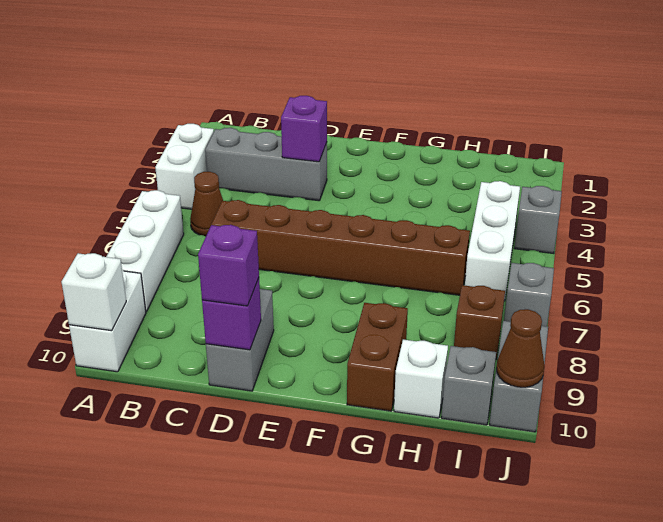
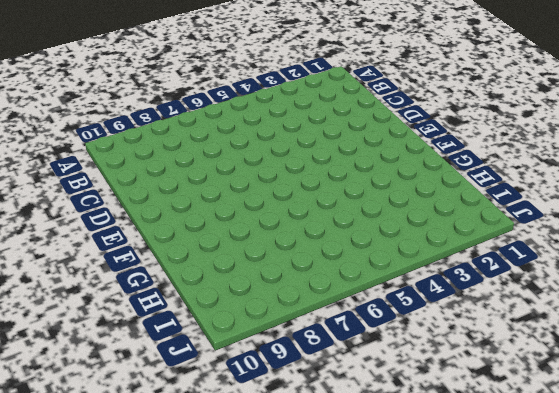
none -> white 1x2 brick [155,124,214,209]
none -> white 1x3 brick [106,190,184,312]
none -> white 1x2 brick [69,270,146,372]

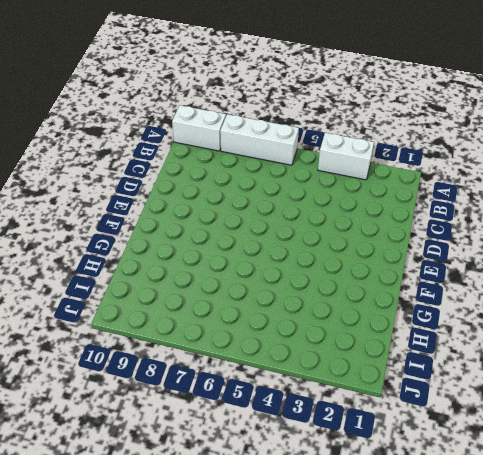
none -> grey 1x3 brick [205,128,327,201]
none -> brown 1x1 cone [190,172,223,236]
none -> brown 1x6 brick [211,200,470,295]

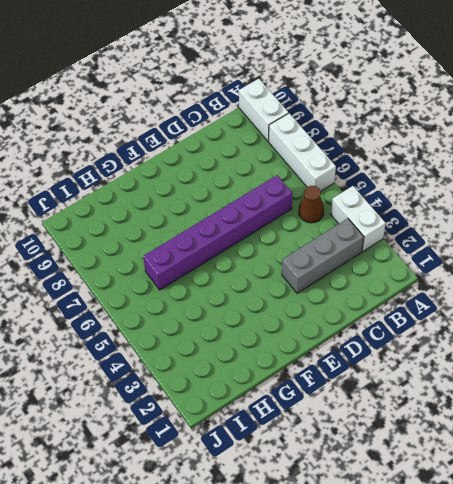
purple 1x6 brick [143,175,292,290] -> brown 1x6 brick [211,200,470,295]
none -> grey 1x2 brick [206,289,274,391]
none -> brown 1x2 brick [347,303,408,411]
none -> white 1x1 brick [394,340,448,418]

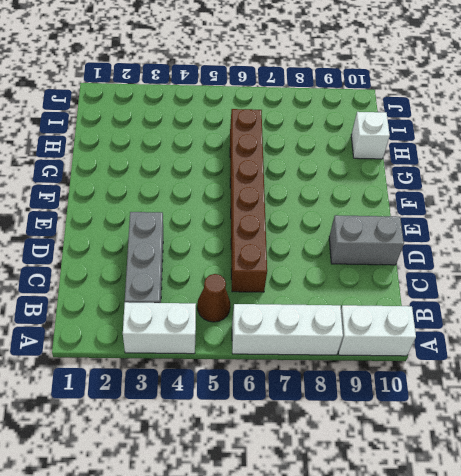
none -> brown 1x2 brick [347,303,408,411]
none -> white 1x3 brick [465,181,520,301]
none -> brown 1x1 brick [454,285,505,359]

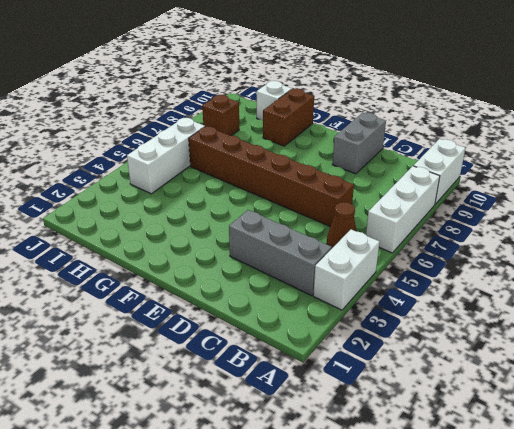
none -> grey 1x1 brick [441,346,496,425]
none -> grey 1x1 brick [515,186,562,254]
none -> grey 1x1 brick [504,263,554,326]

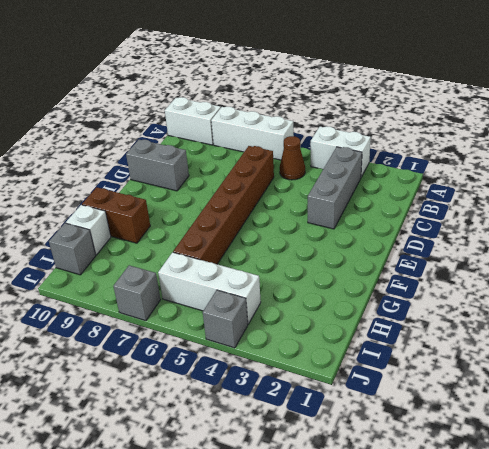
none -> brown 1x1 brick [454,285,505,359]
none -> grey 1x2 brick [490,321,548,432]
none -> white 1x1 brick [62,253,126,331]

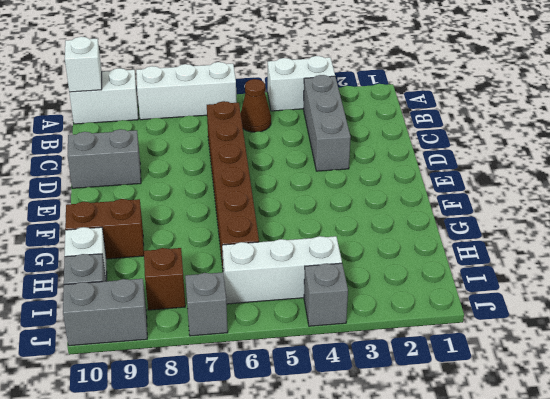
none -> purple 1x1 brick [281,96,327,162]
none -> purple 1x1 brick [202,278,261,350]
none -> brown 1x1 cone [496,309,545,387]

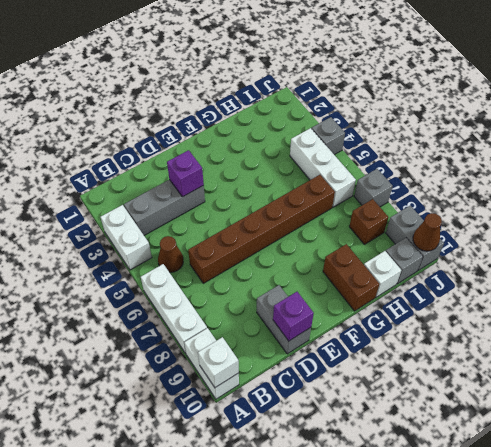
none -> purple 1x1 brick [198,225,259,306]

